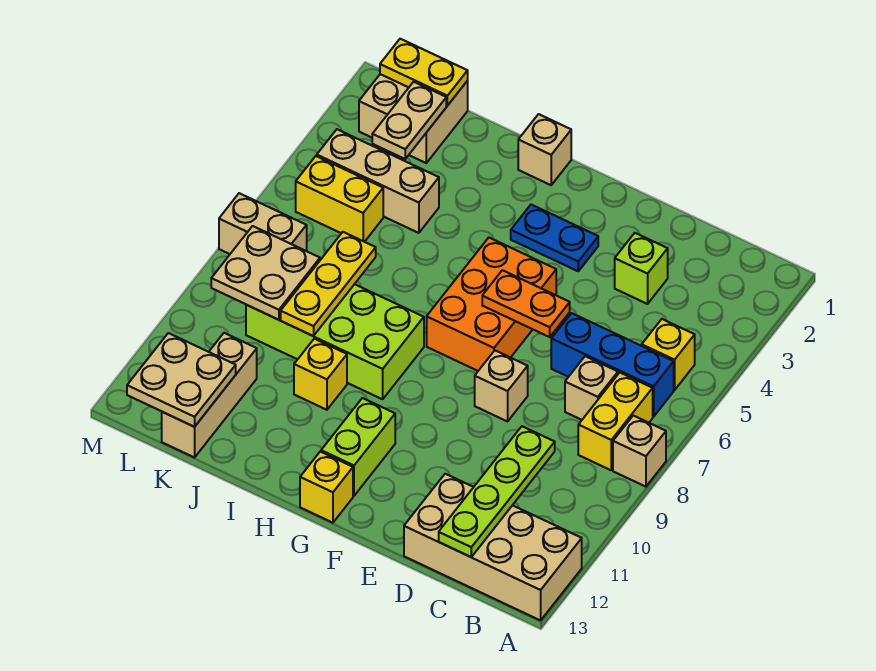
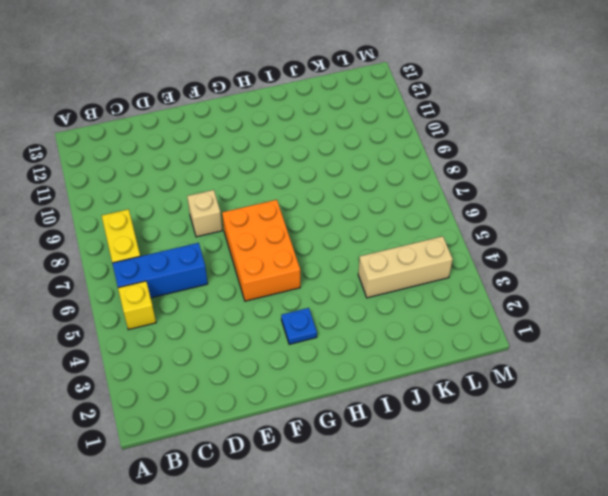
blue 1x1 plate [281,308,317,344] -> blue 1x2 plate [511,205,598,271]
none -> tan 1x1 brick [613,416,666,487]
none -> tan 2x4 brick [404,474,582,620]
none -> tan 1x1 brick [565,356,618,420]

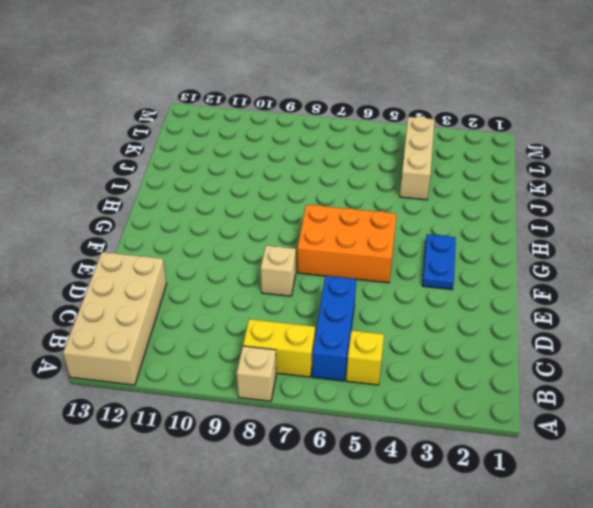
none -> tan 1x1 brick [565,356,618,420]
none -> lime 1x1 brick [615,233,668,304]
none -> lime 1x2 brick [321,398,395,496]

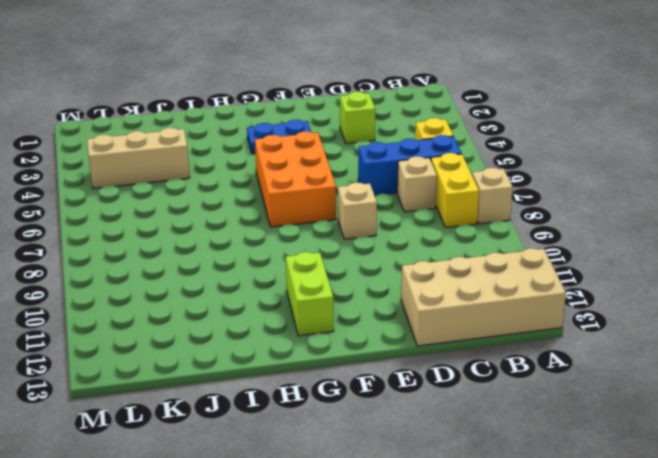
none -> yellow 1x1 brick [300,452,353,523]
none -> tan 1x1 brick [518,114,571,185]
none -> lime 2x4 brick [246,284,424,399]

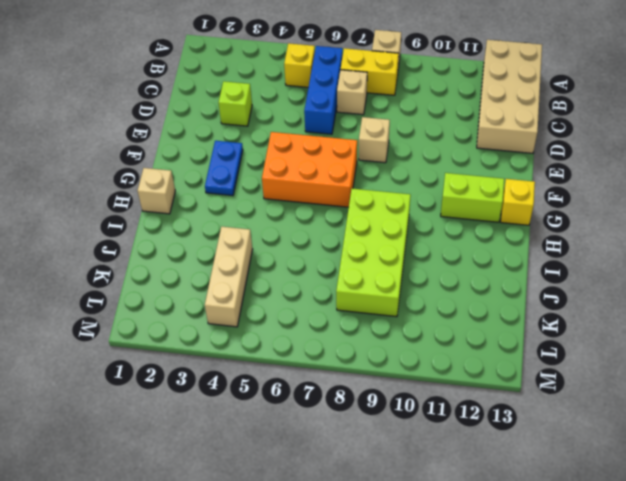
none -> yellow 1x1 brick [294,339,347,410]
none -> tan 2x2 brick [359,74,468,163]
none -> yellow 1x2 brick [296,156,383,242]

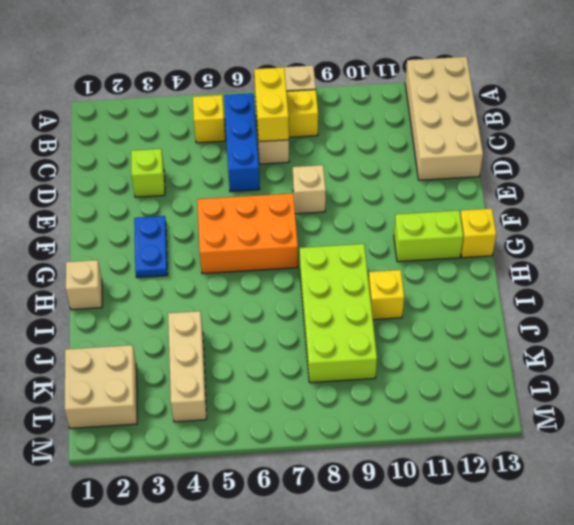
yellow 1x2 brick [254,67,289,142] -> yellow 1x2 brick moved to [296,156,383,242]
none -> tan 1x3 brick [162,333,257,458]
none -> tan 1x2 brick [219,193,307,254]
none -> lime 1x4 plate [439,426,555,557]

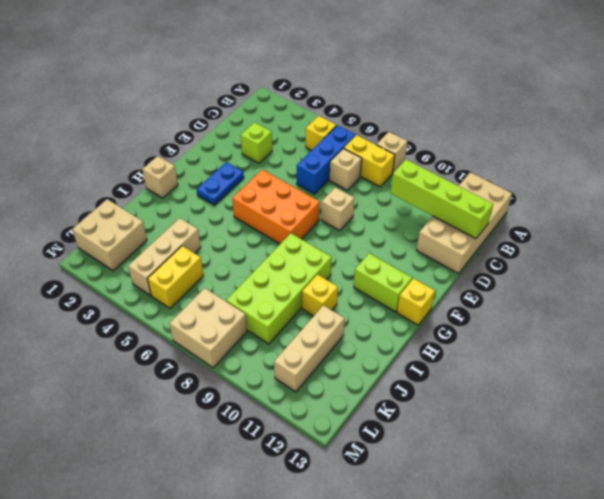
lime 1x4 brick [391,160,493,238] -> lime 1x4 plate [439,426,555,557]
tan 1x3 brick [274,305,345,392] -> tan 1x3 brick turned to [162,333,257,458]
tan 2x2 brick [169,288,247,368] -> tan 1x2 brick [219,193,307,254]
none -> orange 1x2 plate [482,270,570,337]
none -> yellow 1x3 plate [281,232,376,336]
none -> yellow 1x2 plate [380,39,468,106]

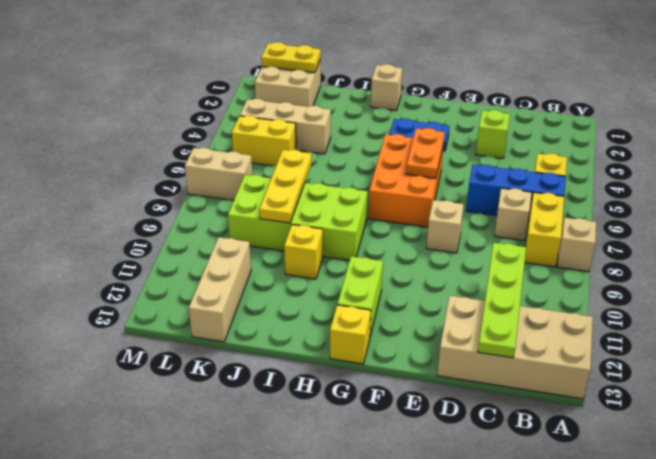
orange 1x2 plate [406,128,445,178] -> orange 1x2 plate turned to [482,270,570,337]
none -> tan 1x2 plate [372,82,446,159]
none -> tan 2x2 plate [211,226,320,320]
none -> tan 2x2 plate [127,333,236,427]

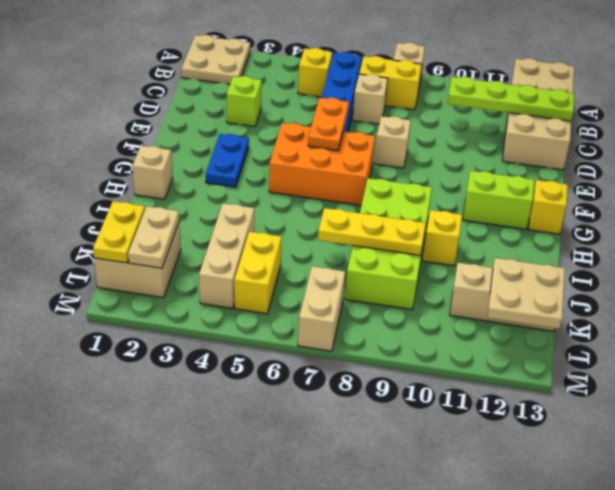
tan 2x2 plate [181,35,250,84] -> tan 2x2 plate moved to [211,226,320,320]
tan 1x2 plate [128,206,179,268] -> tan 1x2 plate turned to [372,82,446,159]

